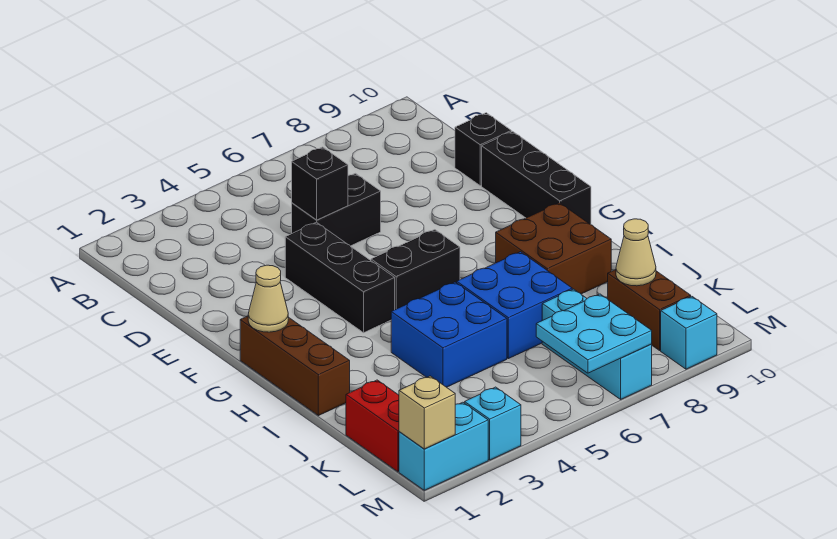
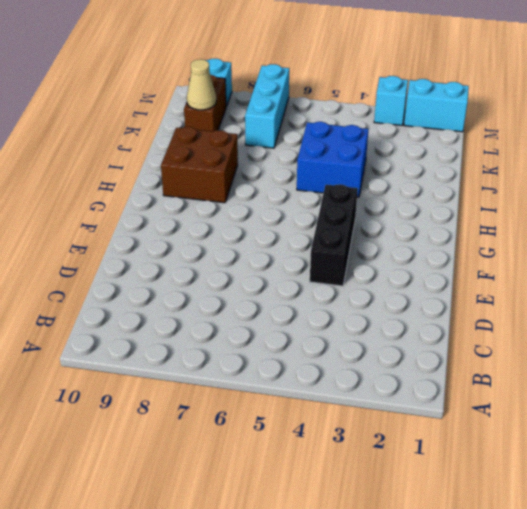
none -> black 1x2 brick [292,173,381,246]
none -> black 1x1 brick [455,113,511,186]
none -> black 1x3 brick [482,131,591,225]

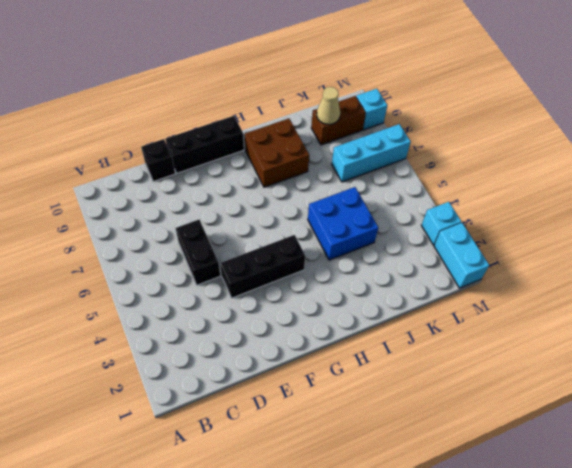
none -> brown 1x3 brick [240,316,350,416]
none -> black 1x2 brick [371,230,460,310]
none -> blue 2x2 brick [457,252,572,359]

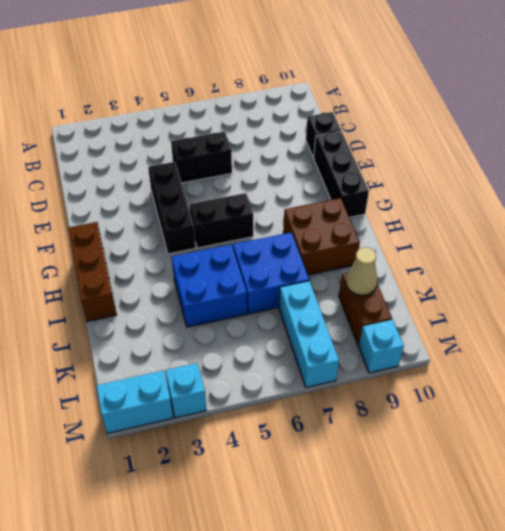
none -> red 1x2 brick [346,380,399,472]
none -> black 1x1 brick [292,147,348,220]
none -> tan 1x1 cone [248,265,288,332]

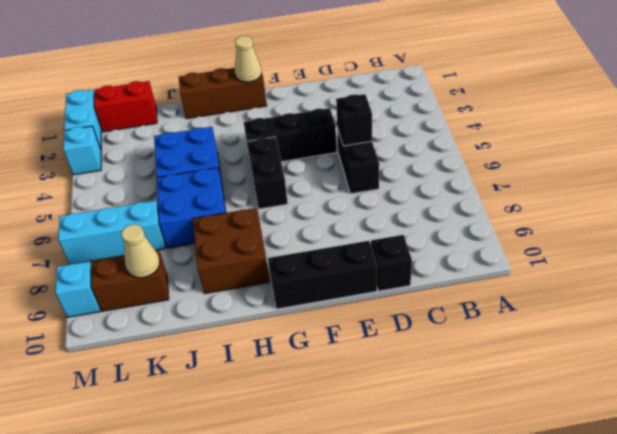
none -> cyan 2x2 plate [536,294,652,373]
none -> tan 1x1 brick [399,376,455,449]

